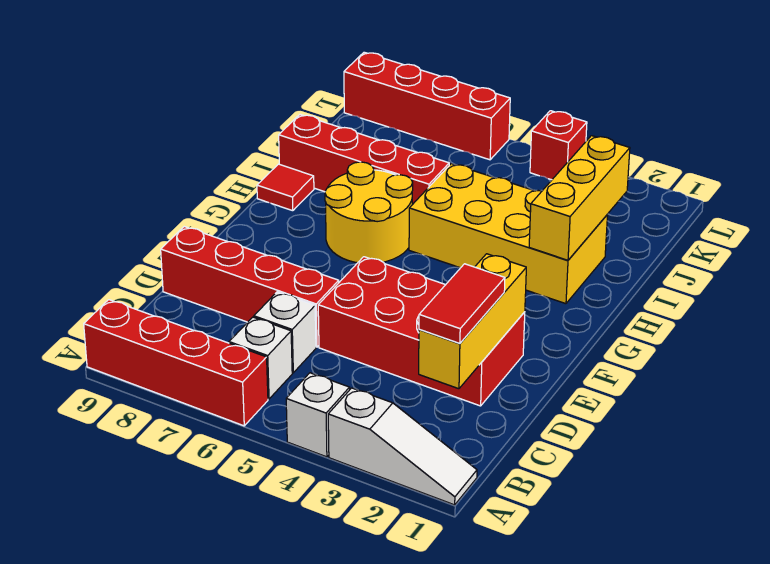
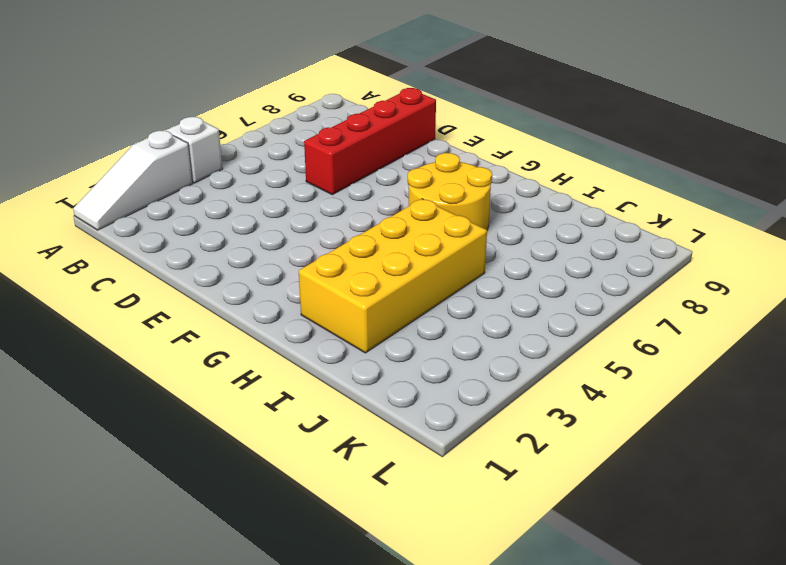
none -> red 1x4 brick [84,300,268,426]
none -> white 1x1 brick [229,317,292,399]
none -> white 1x1 brick [254,292,316,373]

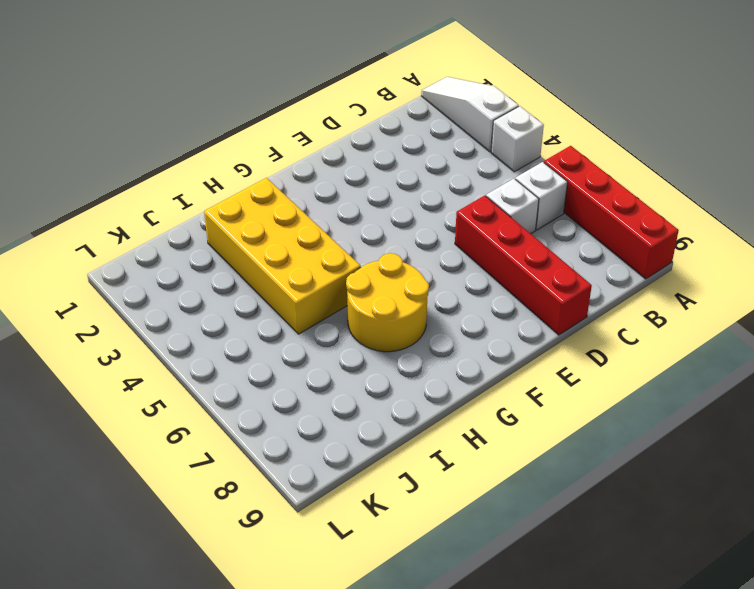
none -> red 2x4 brick [318,257,525,406]
none -> red 1x1 tile [257,164,314,211]
none -> red 1x4 brick [279,115,449,205]

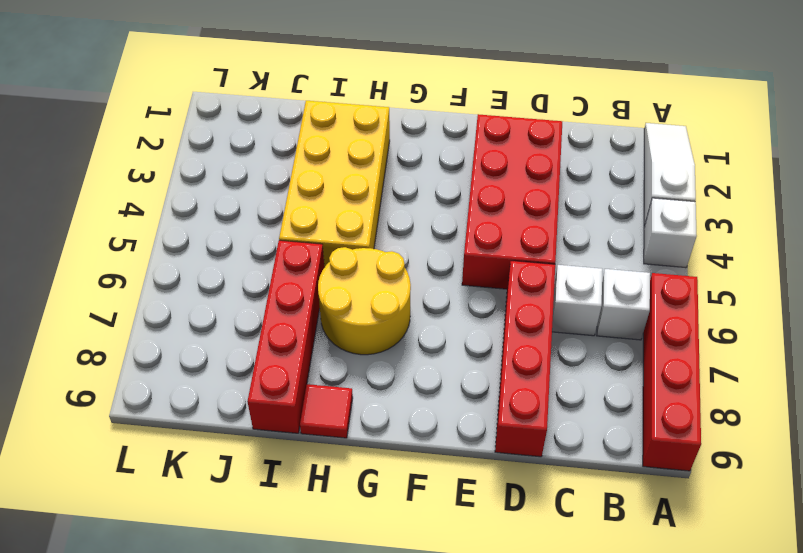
none -> red 1x1 brick [530,111,587,180]
none -> red 1x4 brick [344,52,510,160]
none -> yellow 1x3 brick [419,254,526,389]

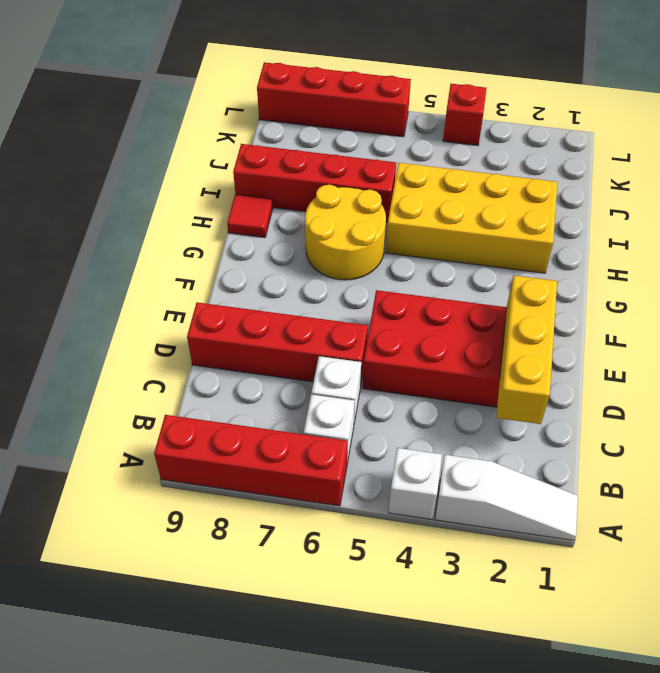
none -> yellow 1x3 brick [529,136,630,260]
none -> red 1x2 tile [419,264,505,343]

